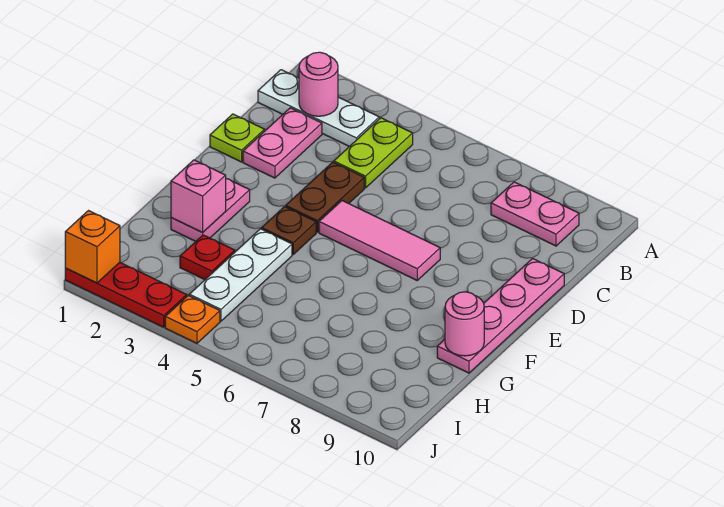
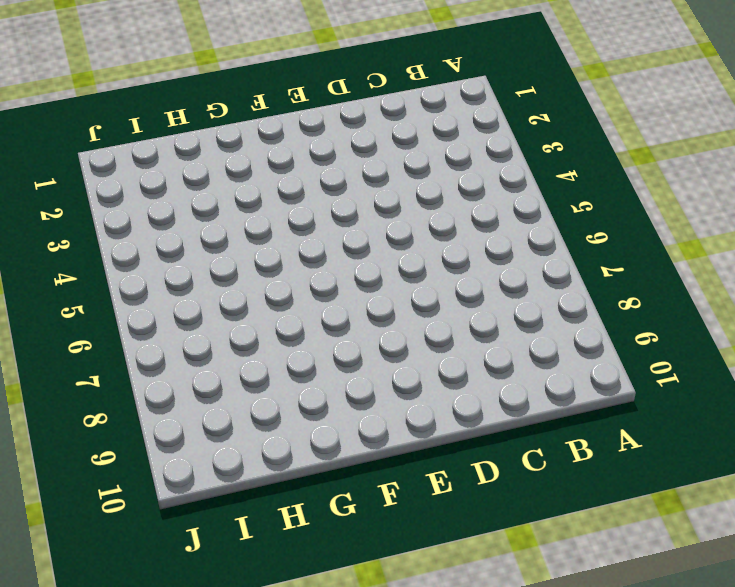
none -> white 1x3 plate [258,70,379,147]
none -> lime 1x2 plate [334,118,413,188]
none -> pink 1x2 plate [491,182,579,246]

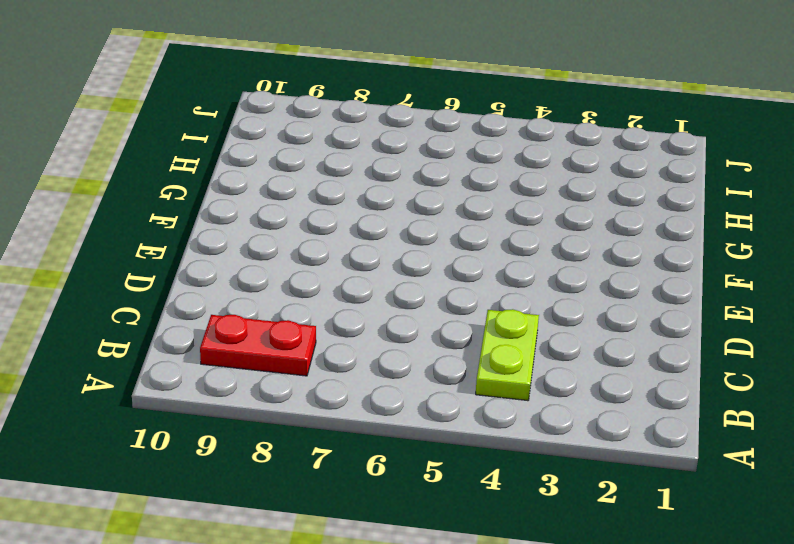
red 1x2 plate [200,315,316,376] -> pink 1x2 plate [491,182,579,246]
none -> white 1x3 plate [258,70,379,147]
none -> pink 1x2 plate [243,108,322,178]
none -> lime 1x1 plate [210,114,264,162]

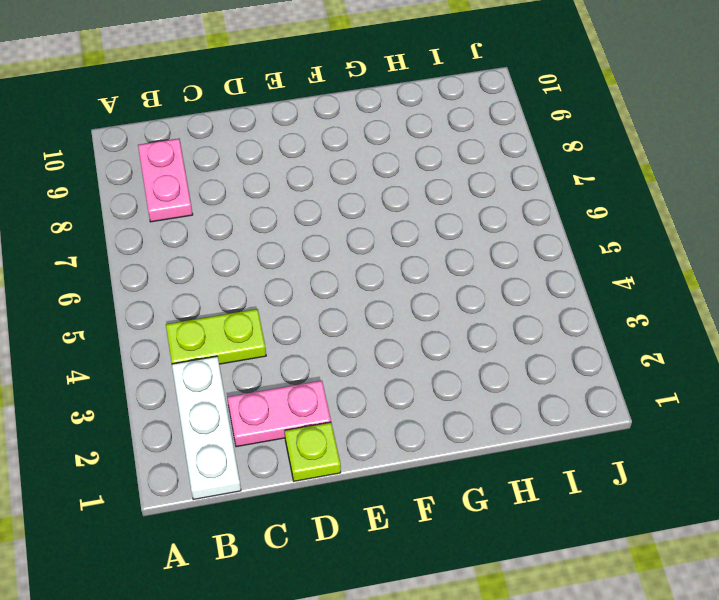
none -> brown 1x2 plate [286,162,364,232]
none -> pink 1x4 plate [437,259,564,373]
none -> pink 1x3 tile [319,201,440,280]

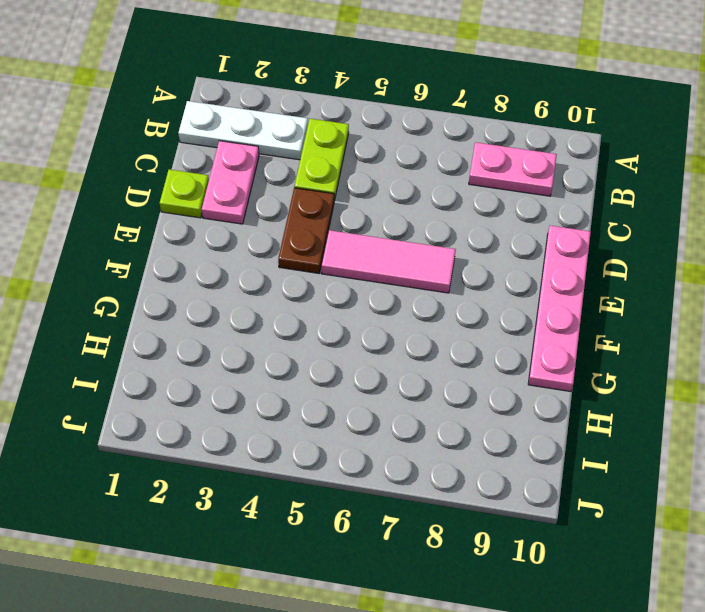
none -> pink 1x2 plate [171,179,250,241]
none -> brown 1x1 plate [262,207,316,254]
none -> white 1x3 plate [189,229,292,321]

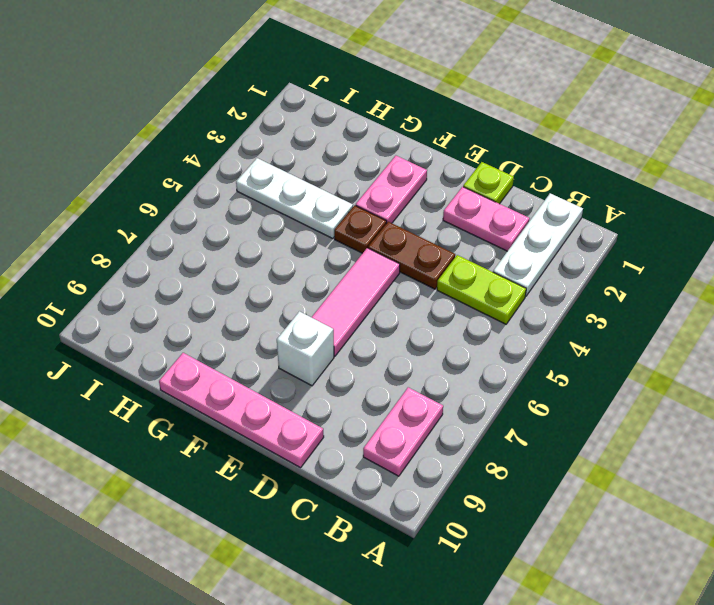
white 1x1 brick [277,311,334,386] -> none
pink 1x2 plate [356,156,427,223] -> pink 1x2 plate turned to [171,179,250,241]
none -> red 1x1 plate [180,235,235,280]
none -> red 1x3 plate [65,263,187,327]
none -> orange 1x1 plate [165,295,220,343]

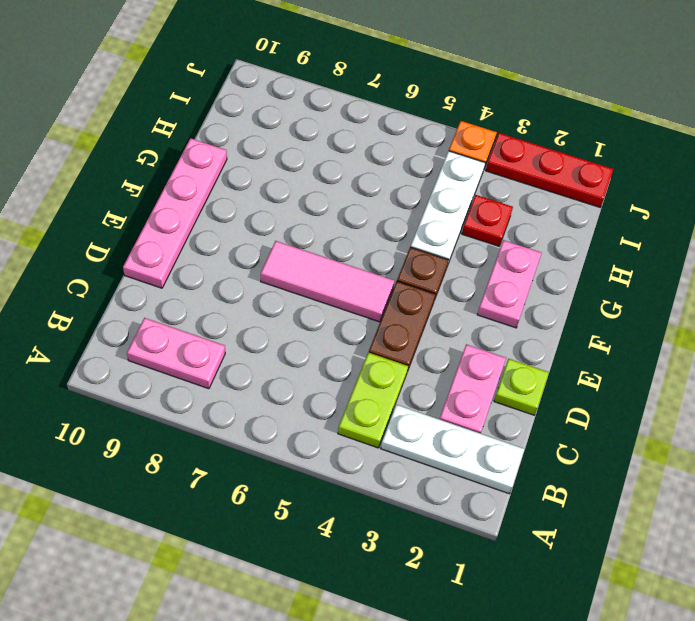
none -> pink 1x1 round brick [299,52,338,116]
none -> pink 1x1 brick [171,160,226,233]
none -> pink 1x1 round brick [445,292,484,356]

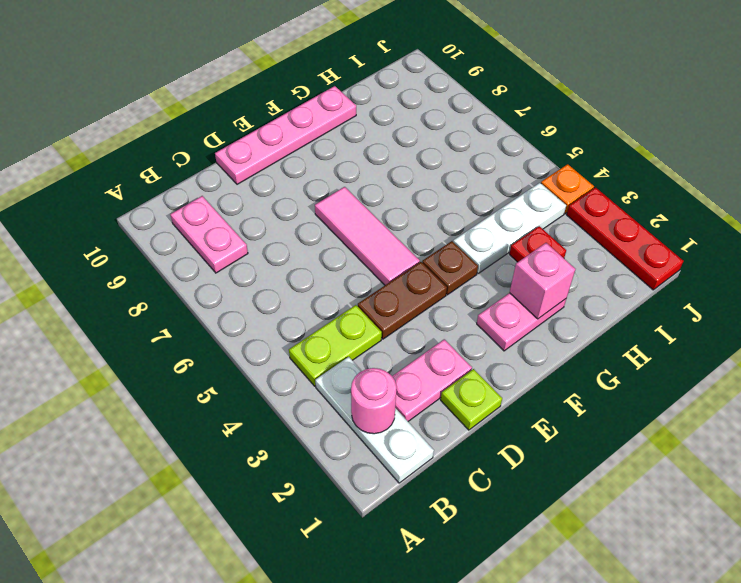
none -> pink 1x1 round brick [445,292,484,356]
none -> orange 1x1 brick [65,211,120,283]

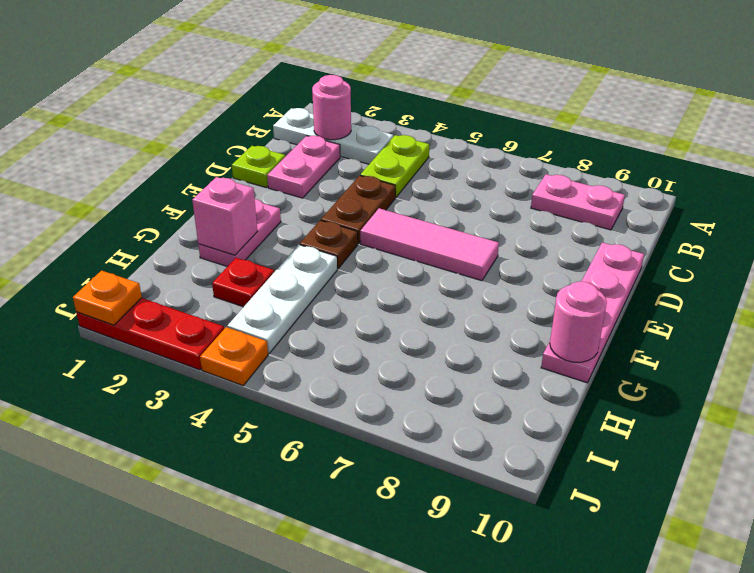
orange 1x1 plate [73,271,142,325] -> orange 1x1 brick [65,211,120,283]

